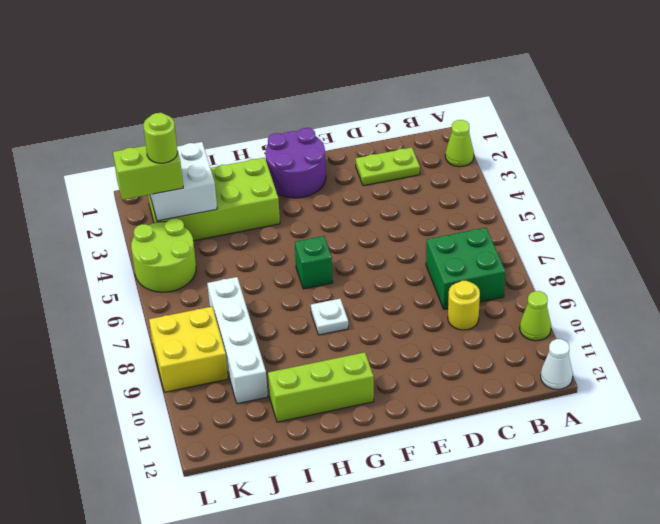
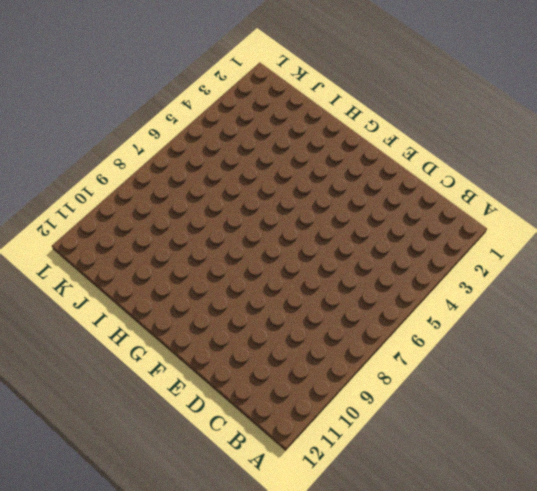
none -> lime 1x1 cone [445,120,474,167]
none -> lime 1x1 cone [520,291,551,341]
none -> white 1x1 cone [541,339,573,389]

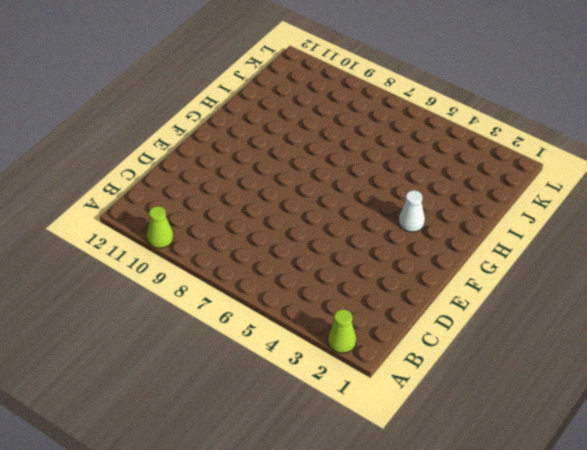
white 1x1 cone [399,190,425,232] -> white 1x1 cone moved to [541,339,573,389]
none -> green 2x2 brick [426,228,505,309]
none -> lime 1x2 plate [356,147,420,186]
none -> yellow 1x1 round brick [448,281,480,330]

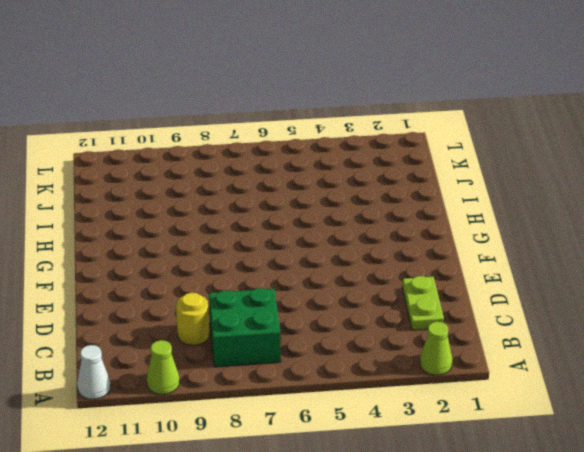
none -> purple 2x2 round brick [266,128,326,198]
none -> green 1x1 brick [295,236,333,289]
none -> white 1x1 plate [311,299,348,335]

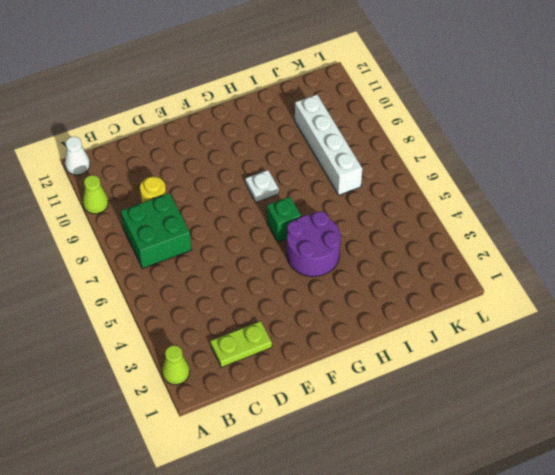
purple 2x2 round brick [287,211,341,277] -> purple 2x2 round brick moved to [266,128,326,198]
none -> lime 1x3 brick [268,352,374,422]
none -> lime 2x4 brick [148,158,280,241]
none -> lime 2x2 round brick [131,218,196,292]

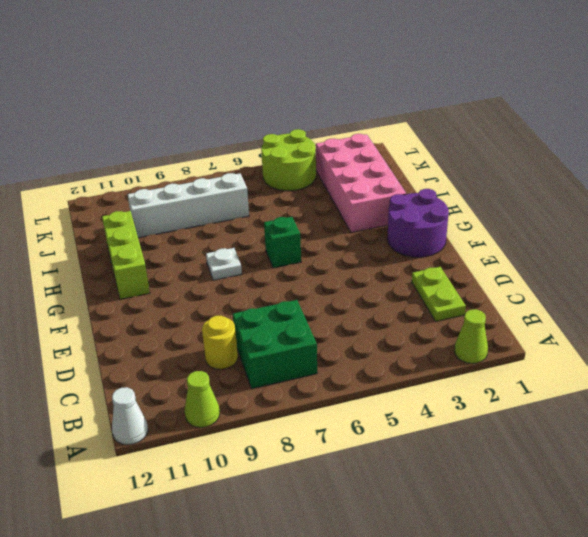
pink 2x4 brick [316,134,406,233] -> lime 2x4 brick [148,158,280,241]
none -> yellow 2x2 brick [149,307,228,392]
none -> white 2x2 brick [150,142,217,221]
none -> lime 1x2 brick [113,146,183,200]

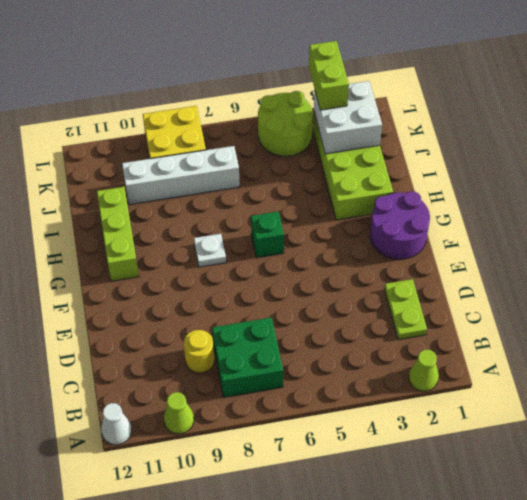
none -> lime 1x1 round brick [143,113,178,163]

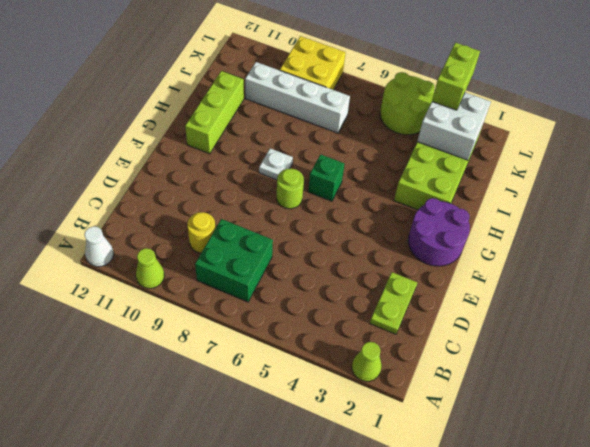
lime 1x1 round brick [277,168,304,209] -> lime 1x1 round brick moved to [143,113,178,163]

